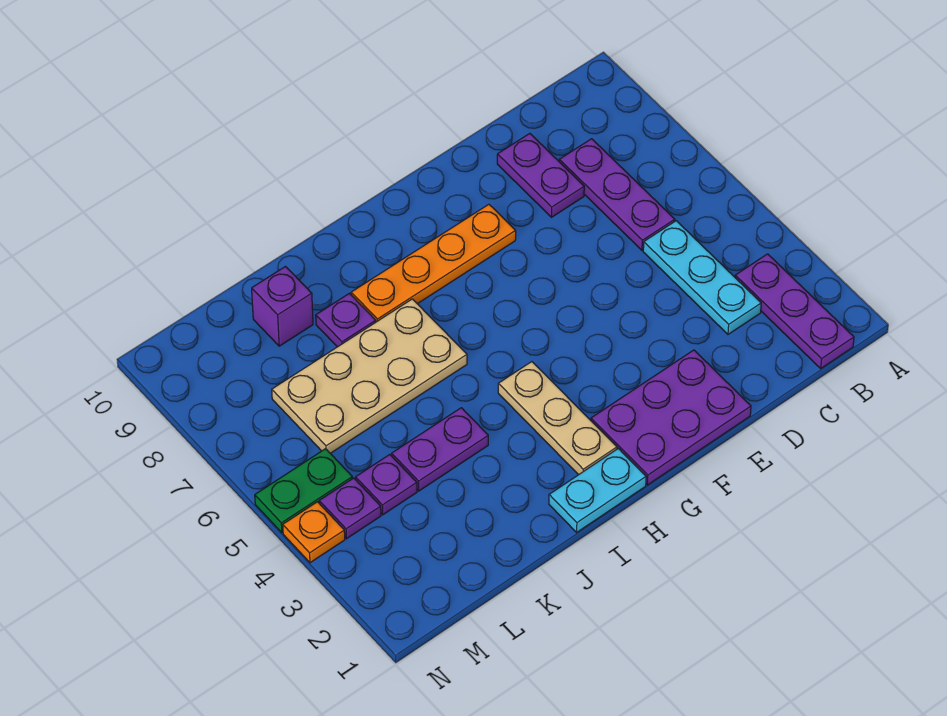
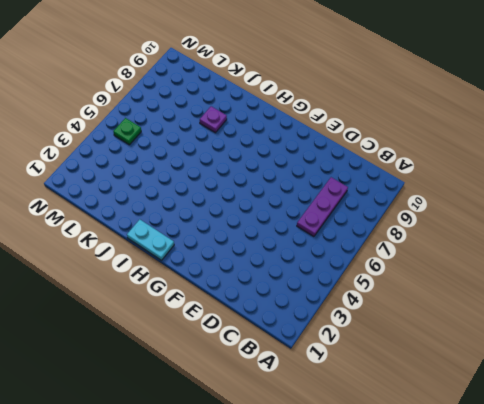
green 1x1 plate [113,118,141,145] -> green 1x2 plate [255,449,352,533]
none -> purple 1x3 plate [735,254,854,368]
none -> cyan 1x3 plate [643,221,761,334]
none -> purple 1x2 plate [497,134,584,217]

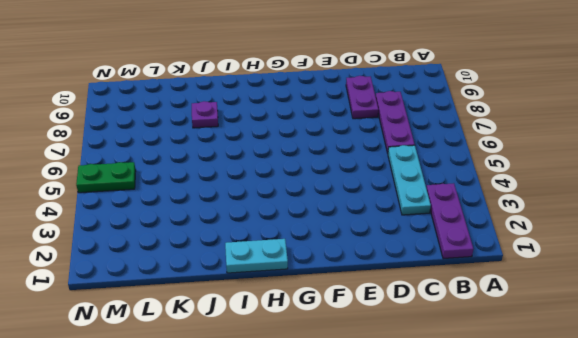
none -> purple 2x3 plate [591,350,751,485]
none -> orange 1x4 plate [351,204,516,322]
none -> tan 1x3 plate [498,362,617,475]

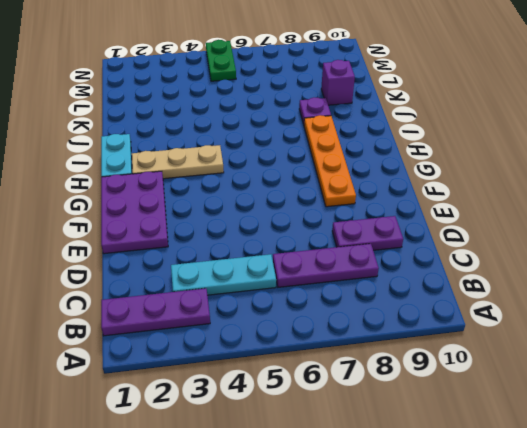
none -> tan 2x4 plate [272,299,467,453]
none -> purple 1x2 plate [392,408,488,491]
none -> purple 1x1 plate [356,455,417,515]

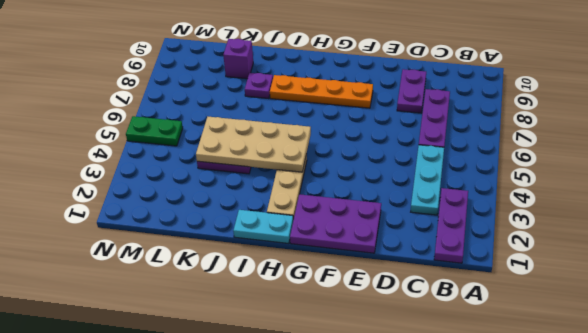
tan 2x4 plate [196,117,311,172] -> tan 2x4 plate moved to [272,299,467,453]
none -> purple 1x1 plate [356,455,417,515]
none -> purple 1x1 plate [319,478,381,539]
none -> orange 1x1 plate [283,502,345,563]

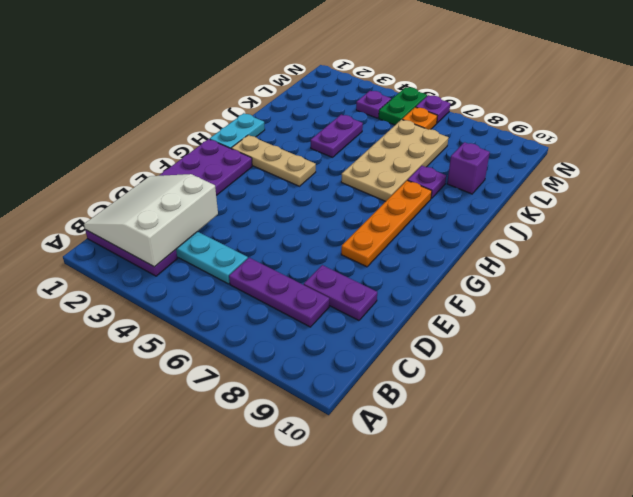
white 3x3 slope [84,174,218,267] -> none
orange 1x1 plate [402,107,437,130] -> orange 1x1 plate moved to [283,502,345,563]
purple 1x1 plate [416,95,450,123] -> purple 1x1 plate moved to [356,455,417,515]

